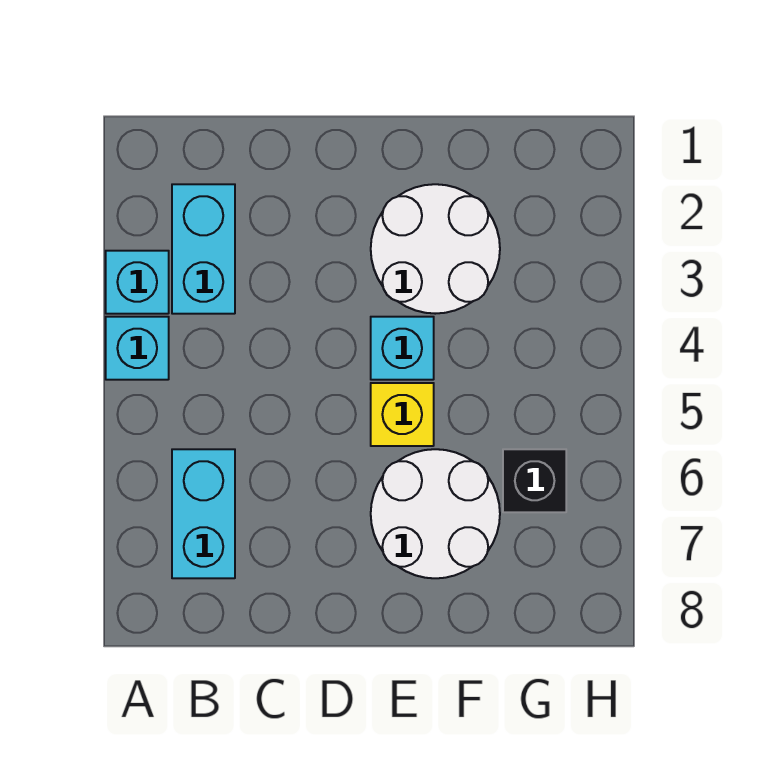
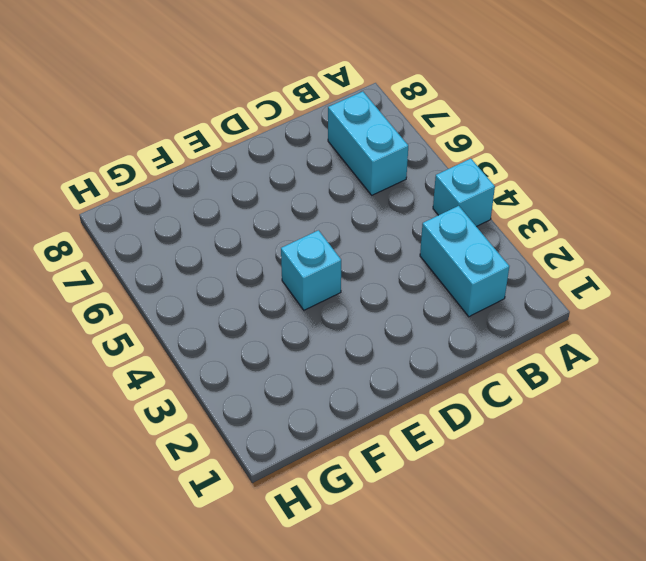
none -> cyan 1x1 brick [106,251,169,314]
none -> white 2x2 round brick [371,184,500,314]

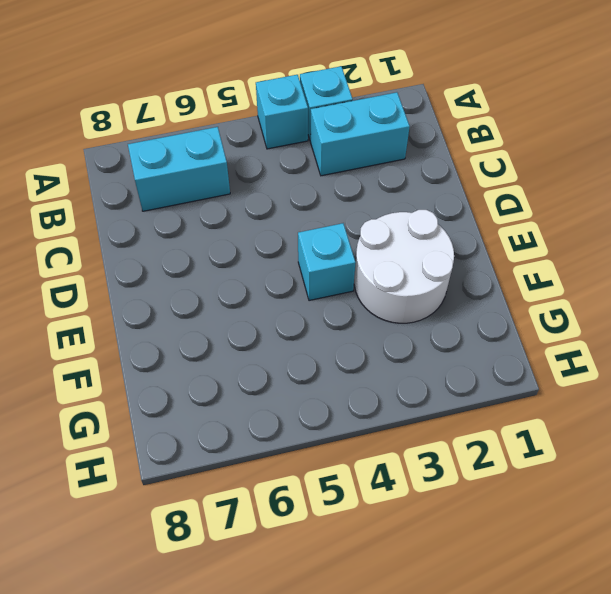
none -> yellow 1x1 brick [371,383,434,446]
none -> white 2x2 round brick [371,449,500,578]

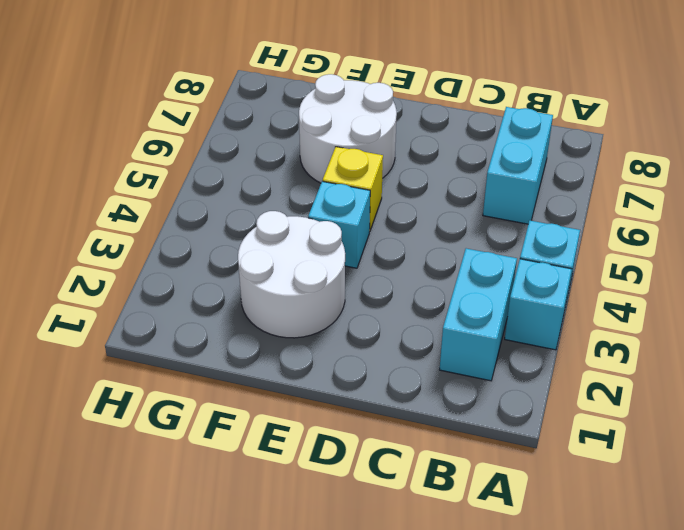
none -> black 1x1 brick [503,449,566,512]

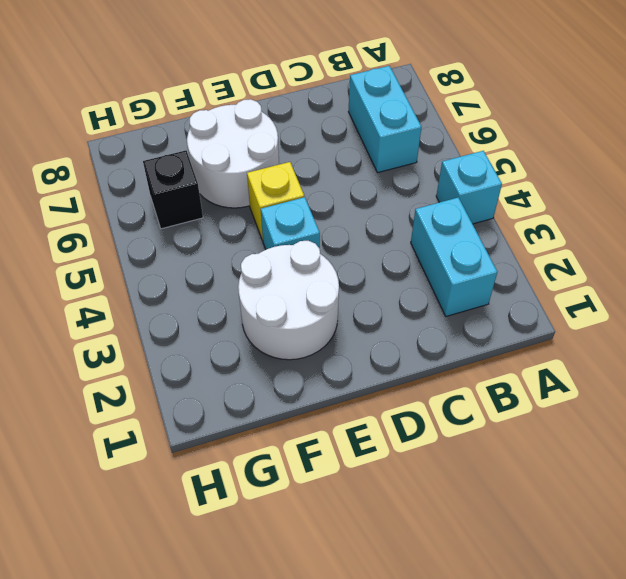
none -> cyan 1x1 brick [106,251,169,314]

